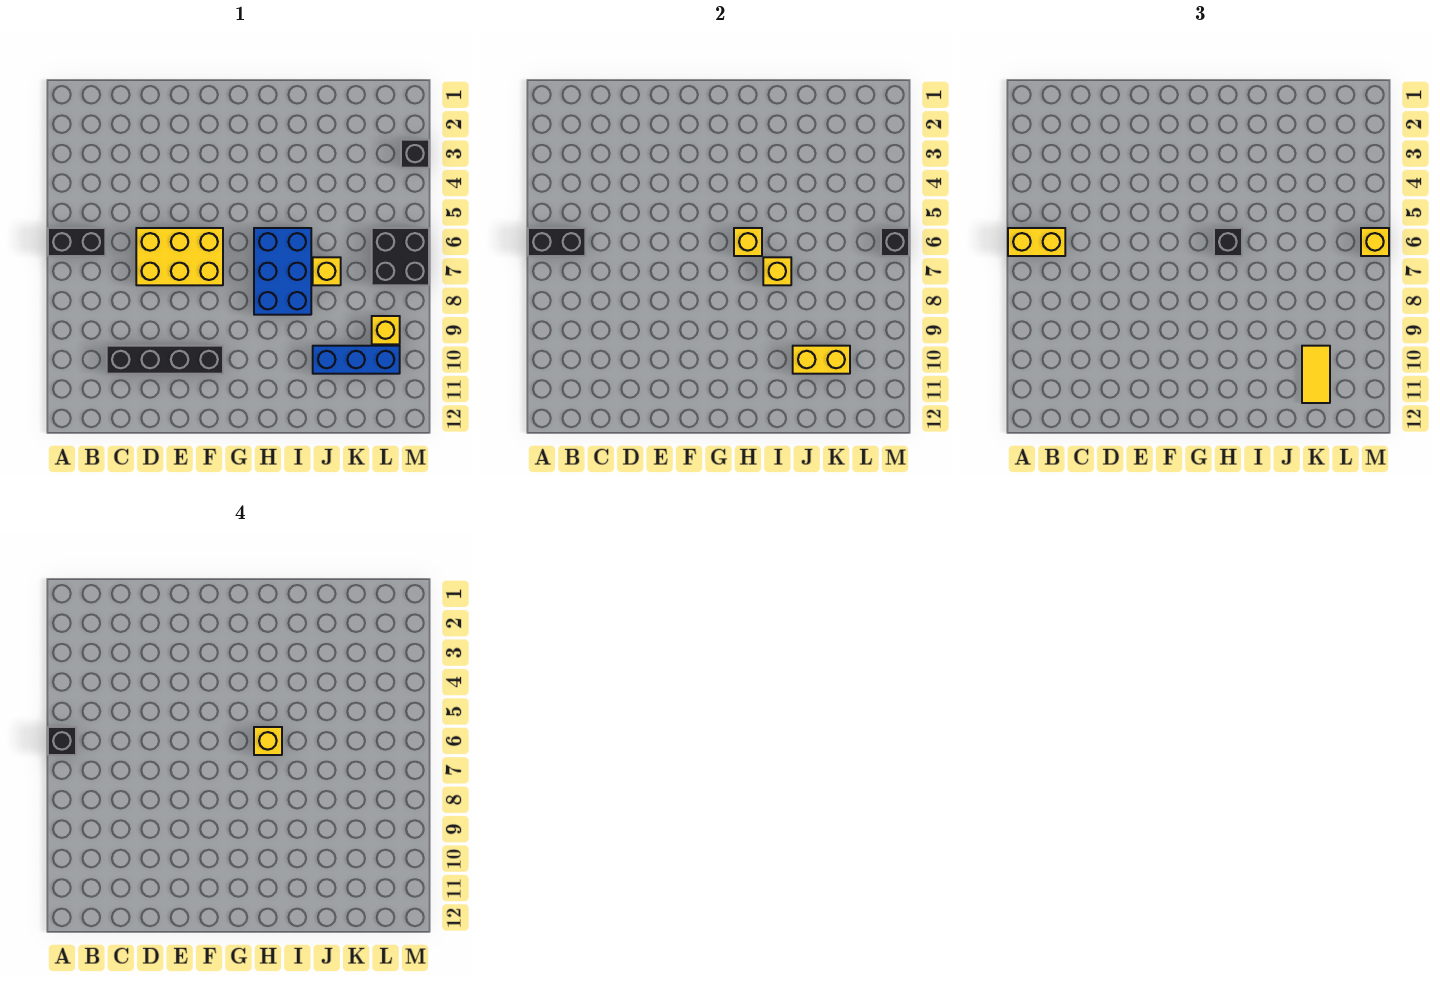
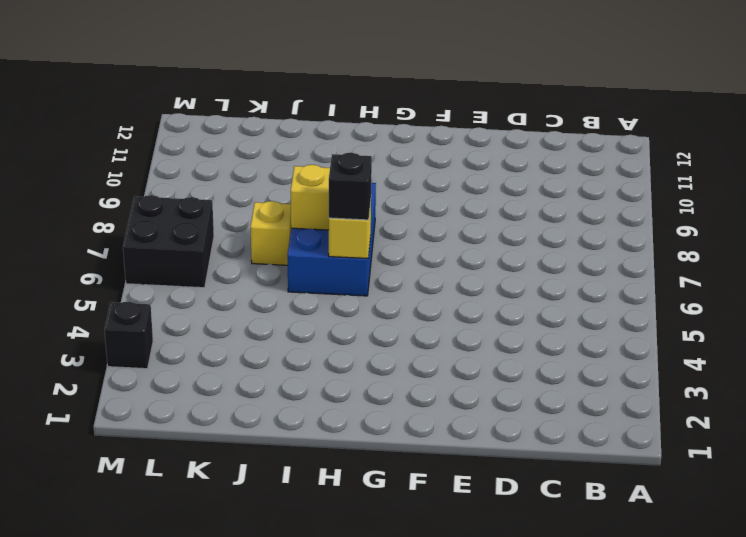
none -> black 1x2 brick [48,228,105,256]
none -> black 1x4 brick [107,346,223,374]
none -> yellow 2x3 brick [136,228,223,285]

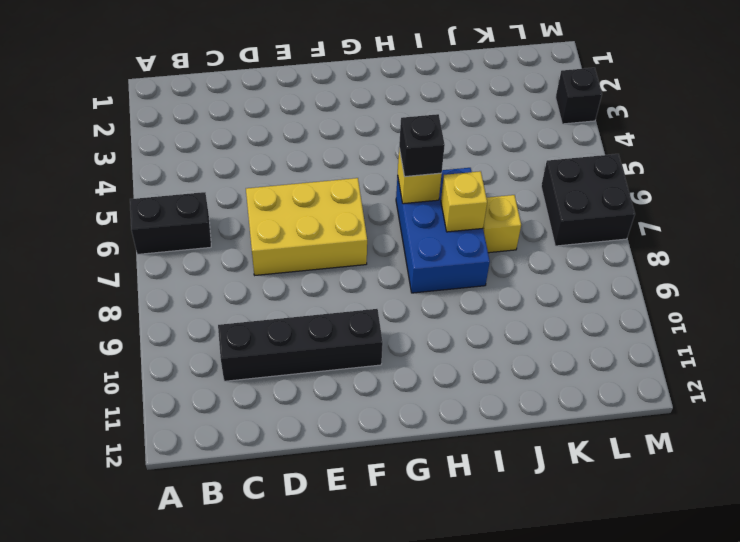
none -> blue 1x3 brick [313,346,400,374]
none -> yellow 1x1 brick [372,316,400,344]
none -> black 1x2 brick [528,228,585,256]

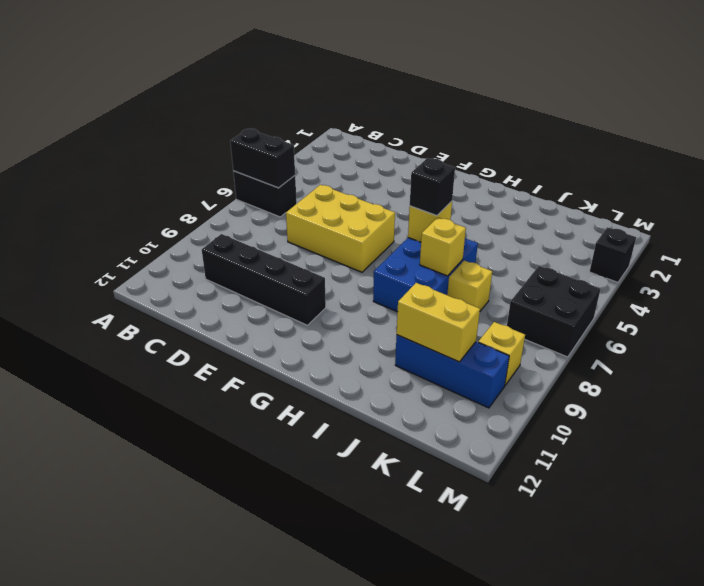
none -> black 1x1 brick [881,228,909,256]
none -> yellow 1x2 brick [1008,228,1065,256]
none -> yellow 1x2 tile [1302,346,1330,403]

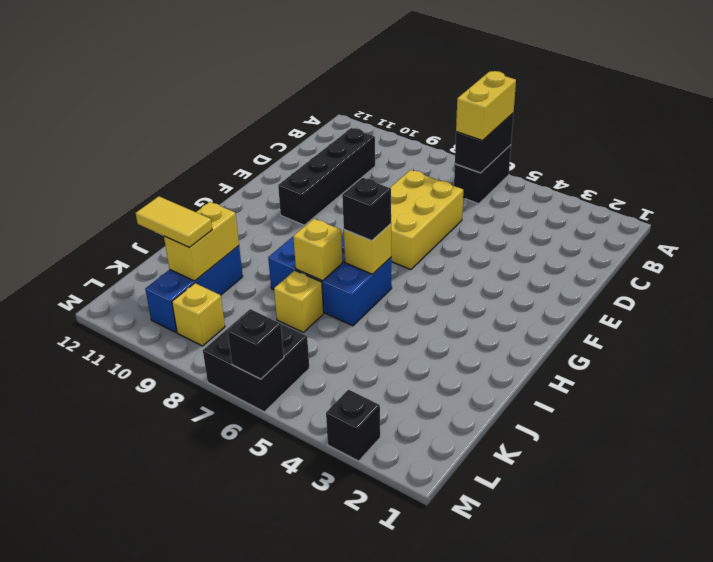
none -> yellow 1x1 brick [1361,228,1389,256]
none -> black 1x1 brick [48,727,76,755]
none -> yellow 1x1 brick [254,727,282,755]

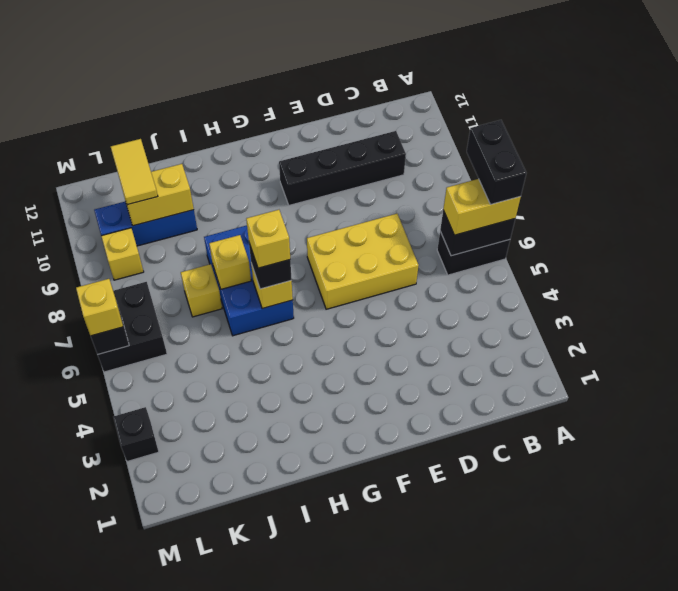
black 1x2 brick [467,120,526,204] -> black 1x1 brick [48,727,76,755]

